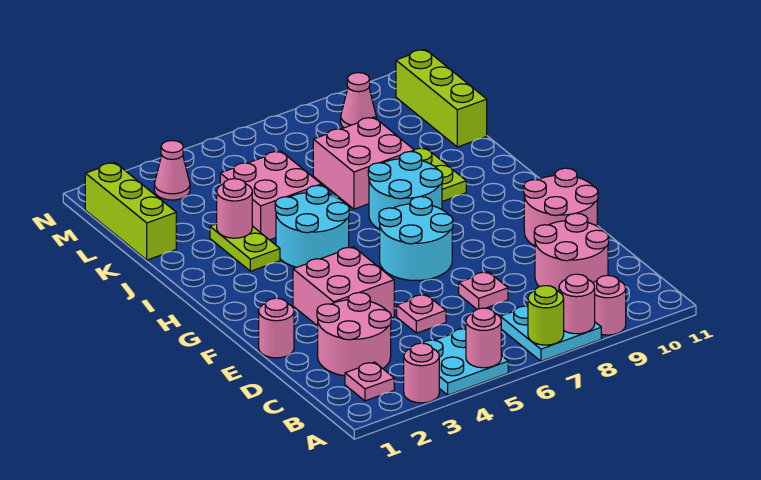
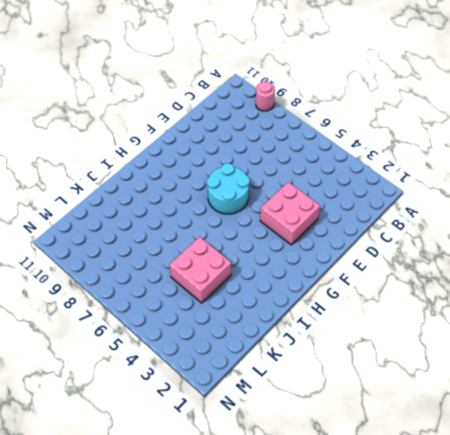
none -> pink 1x1 round brick [404,343,439,403]
none -> cyan 2x2 plate [423,329,508,395]
none -> cyan 2x2 plate [500,306,601,361]

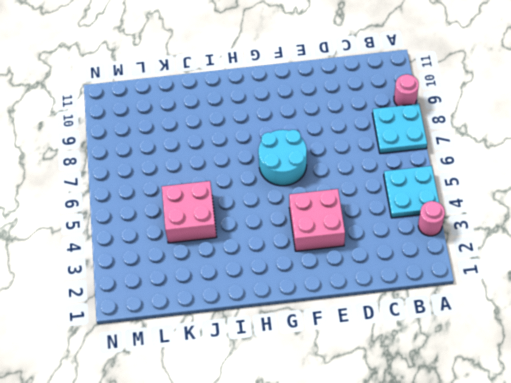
none -> pink 1x1 plate [345,362,394,401]
none -> pink 2x2 round brick [317,293,391,376]
none -> pink 2x2 round brick [534,213,609,292]

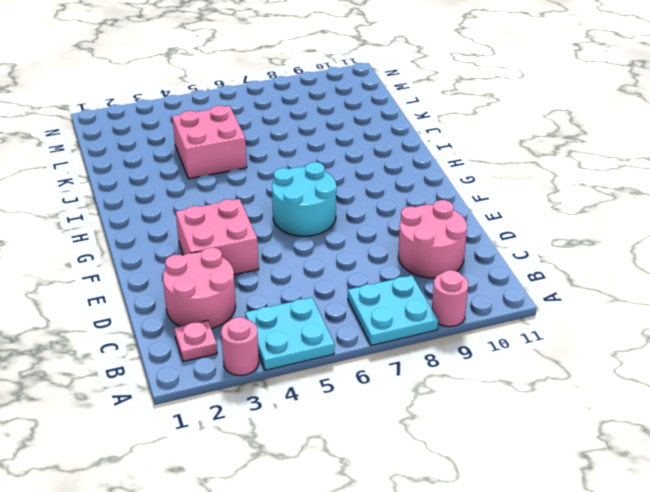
none -> pink 1x1 plate [397,295,446,333]
none -> pink 1x1 plate [459,272,508,309]
none -> pink 1x1 round brick [259,298,294,358]

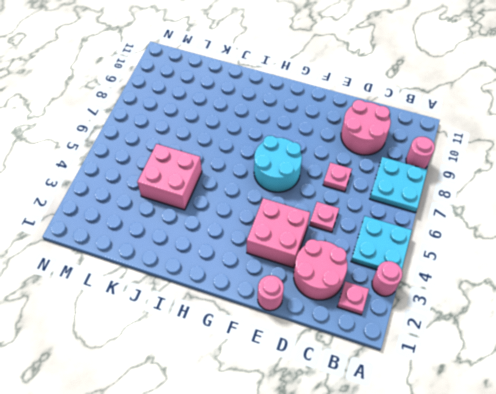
none -> pink 2x2 round brick [524,168,598,246]
none -> cyan 2x2 round brick [275,185,349,267]
none -> cyan 2x2 round brick [368,152,443,229]

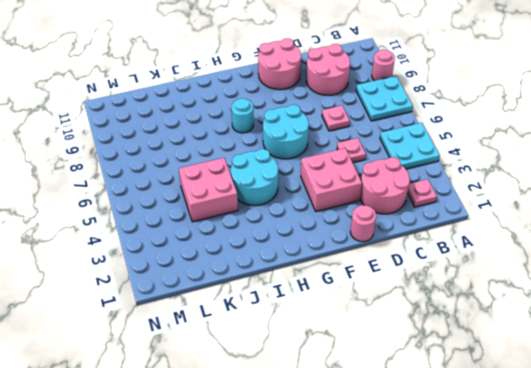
cyan 1x1 round brick [231,98,254,133] -> cyan 2x2 round brick [368,152,443,229]
none -> pink 1x1 round brick [404,343,439,403]
none -> lime 1x2 plate [210,224,280,271]
none -> lime 1x2 plate [414,148,466,201]

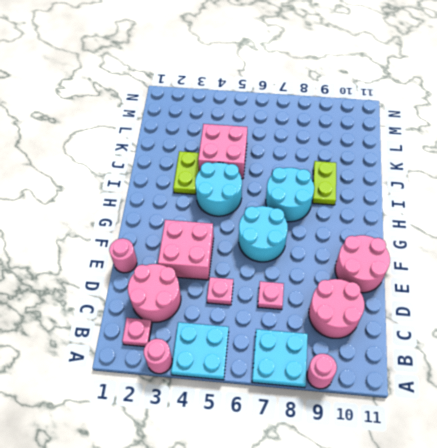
none -> pink 2x2 brick [313,117,414,209]
none -> lime 1x3 brick [85,163,176,260]
none -> lime 1x3 brick [396,49,487,147]

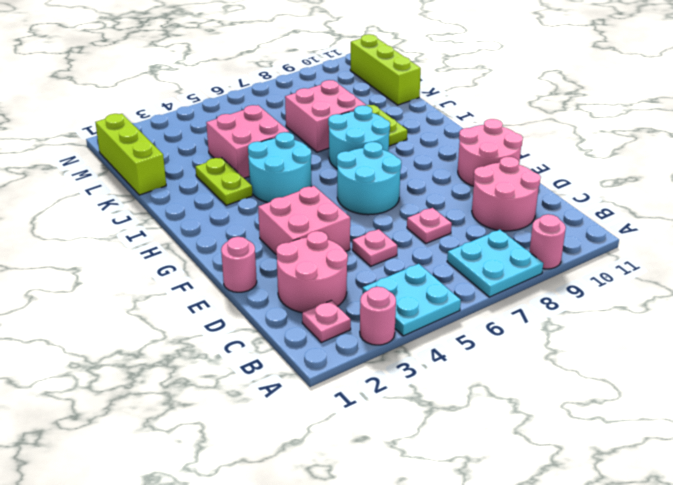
none -> pink 1x1 cone [154,141,190,200]
none -> pink 1x1 cone [341,73,376,128]
none -> pink 1x1 round brick [466,308,501,368]

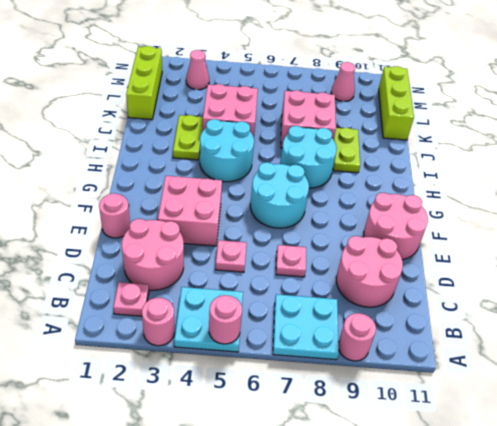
none -> lime 1x1 round brick [528,286,564,345]
none -> pink 1x1 round brick [559,274,595,334]
none -> pink 1x1 round brick [217,179,252,238]

